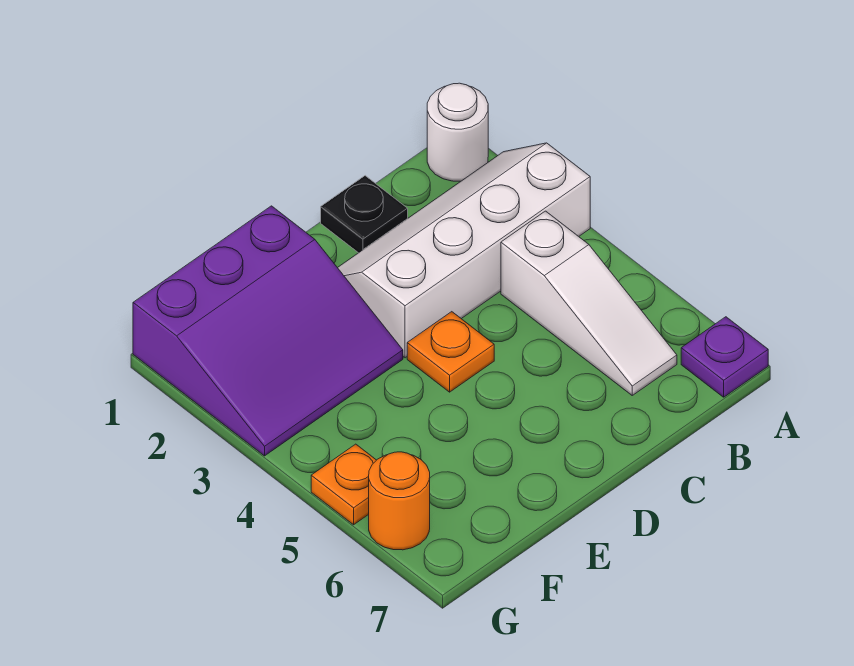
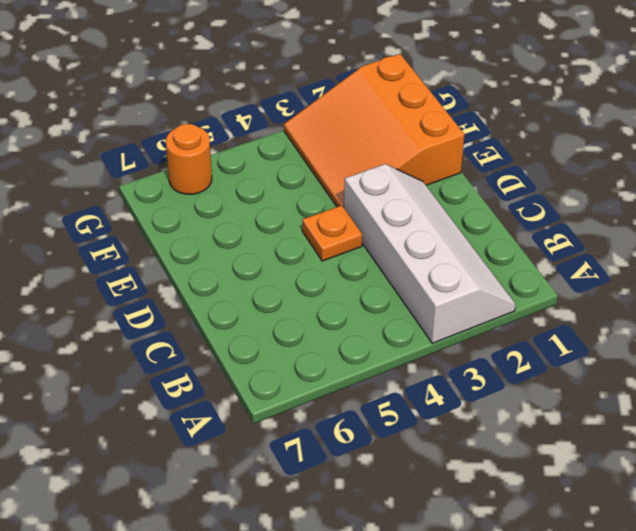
orange 3x3 slope [284,54,465,207] -> purple 3x3 slope [133,206,403,456]
none -> white 1x1 round brick [427,83,488,181]
none -> purple 1x1 plate [681,317,768,397]

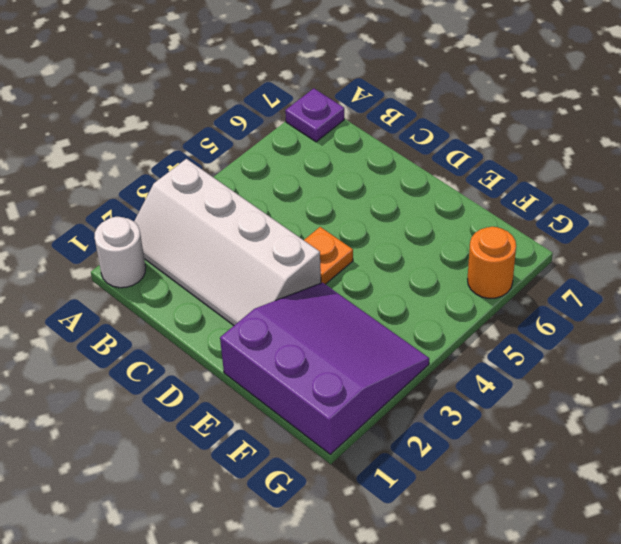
none -> white 1x3 slope [501,211,677,395]
none -> black 1x1 plate [321,176,408,253]

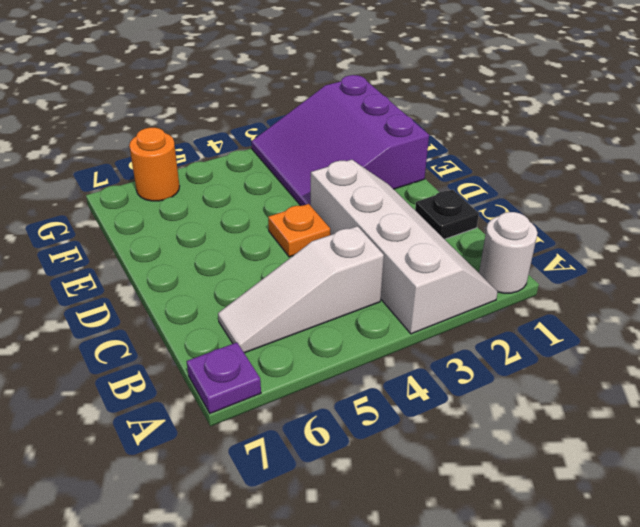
none -> orange 1x1 plate [311,444,376,525]

